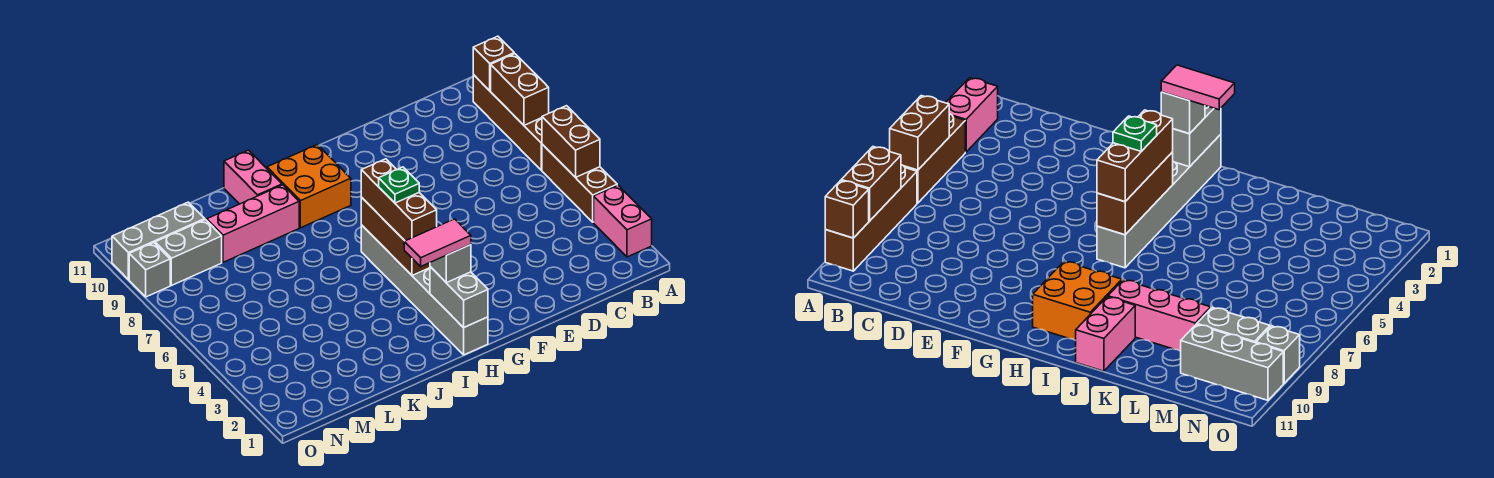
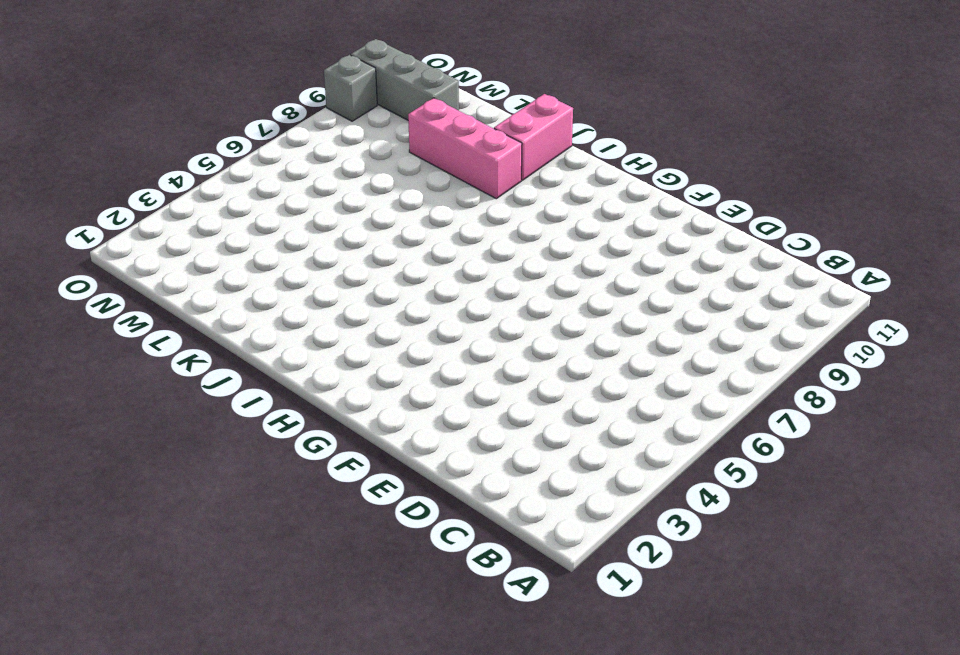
none -> pink 1x2 brick [594,185,652,257]
none -> brown 1x3 brick [542,144,617,222]
none -> brown 1x4 brick [473,75,542,170]

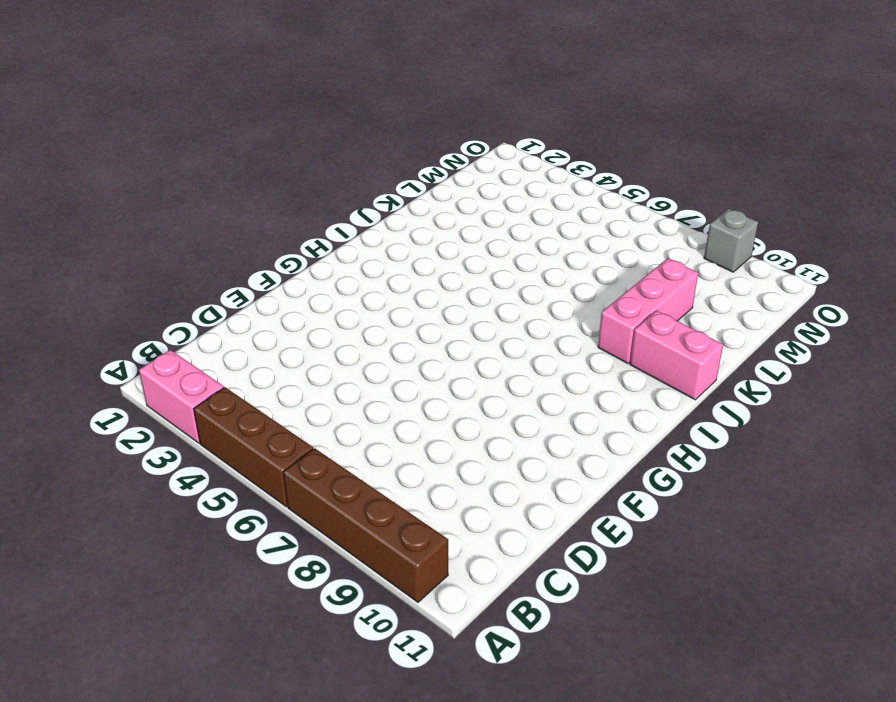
none -> grey 1x6 brick [361,225,488,355]
none -> orange 2x2 brick [267,145,351,228]
none -> grey 1x2 brick [155,220,222,286]

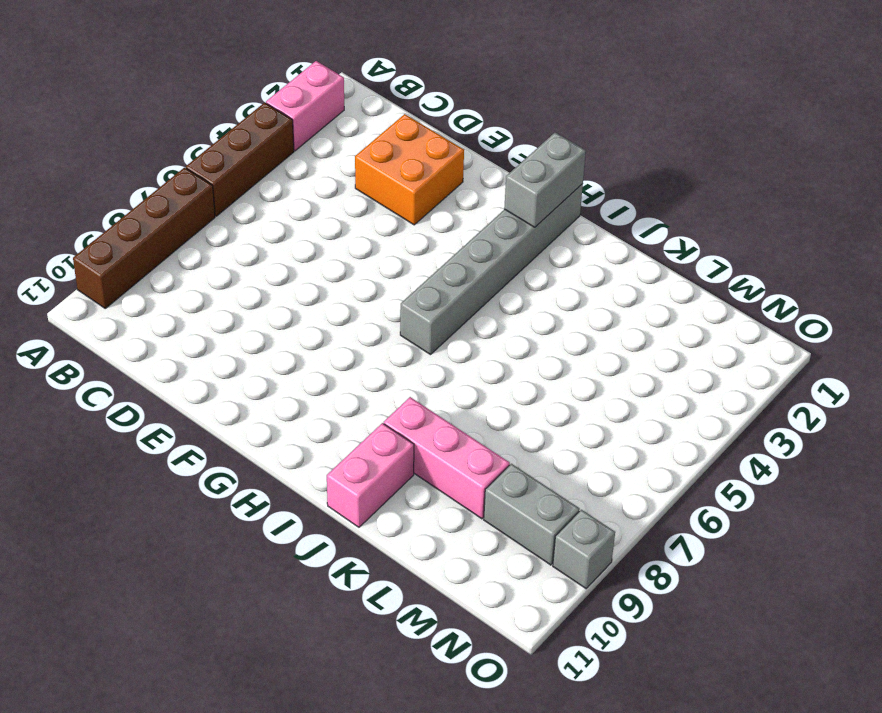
orange 2x2 brick [355,114,464,225] -> orange 2x2 brick moved to [267,145,351,228]
none -> grey 1x3 brick [112,202,205,280]
none -> brown 1x2 brick [542,106,600,178]
none -> brown 1x2 brick [491,54,549,125]

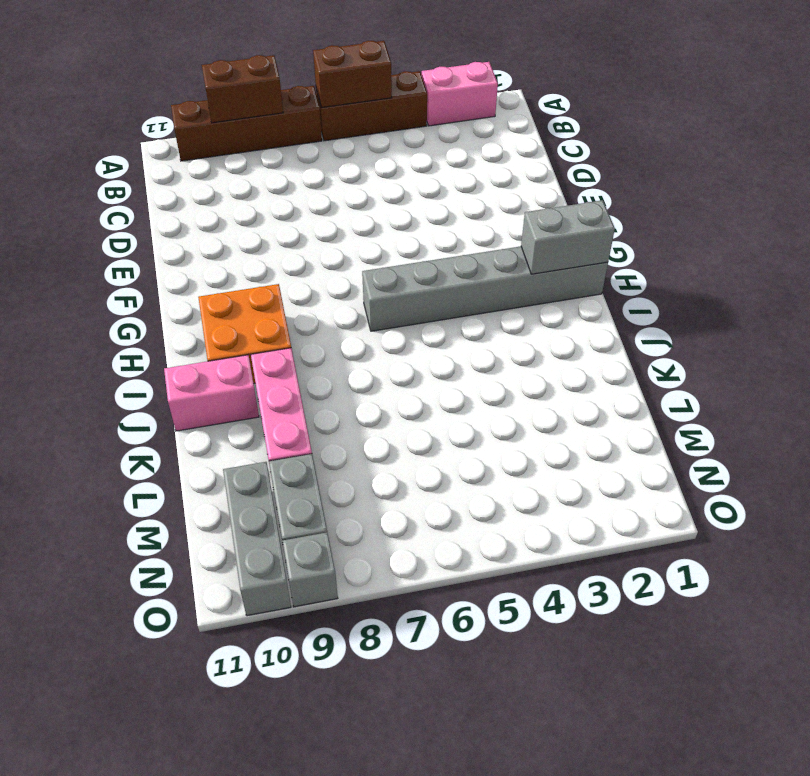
none -> brown 1x1 brick [473,36,514,91]
none -> brown 1x3 brick [361,197,430,275]
none -> grey 1x1 brick [430,245,471,283]

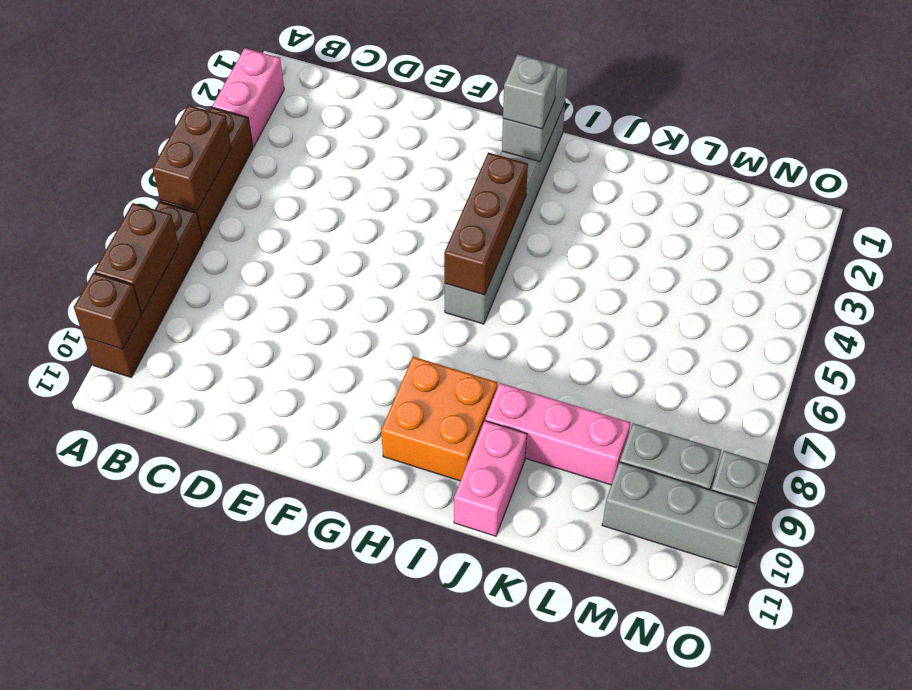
none -> brown 1x3 brick [361,159,437,241]
none -> pink 1x2 tile [404,219,471,266]
none -> green 1x1 plate [379,167,419,203]

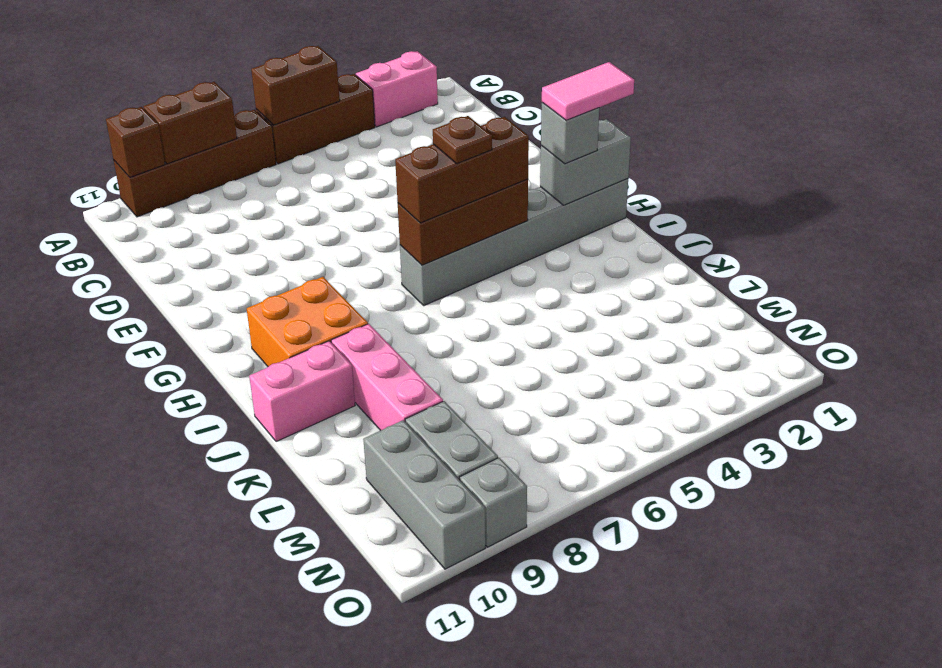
pink 1x2 tile [542,62,634,120] -> pink 1x2 tile turned to [404,219,471,266]
brown 1x1 plate [433,116,492,164] -> green 1x1 plate [379,167,419,203]

